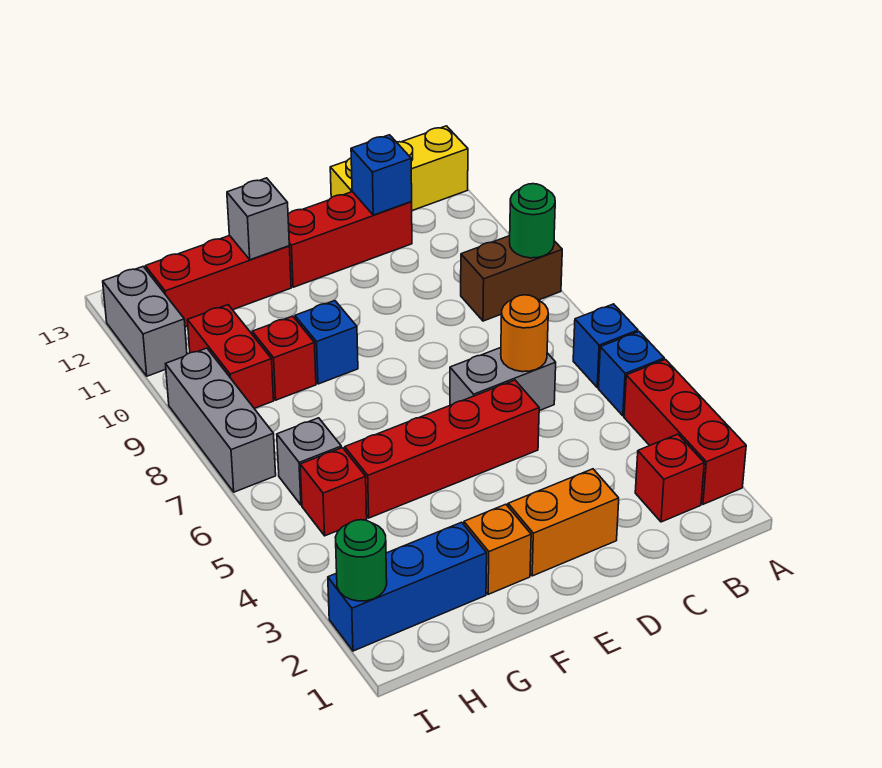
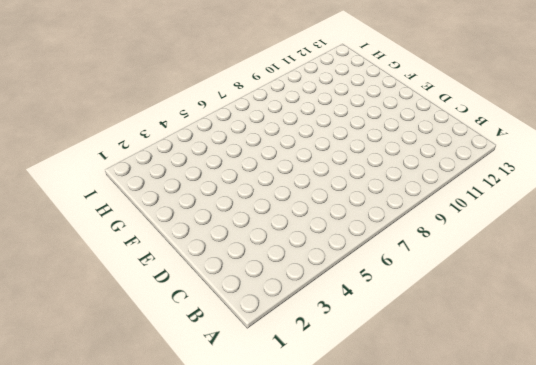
none -> red 1x3 brick [624,360,746,504]
none -> blue 1x1 brick [598,332,664,416]
none -> blue 1x1 brick [573,304,638,387]

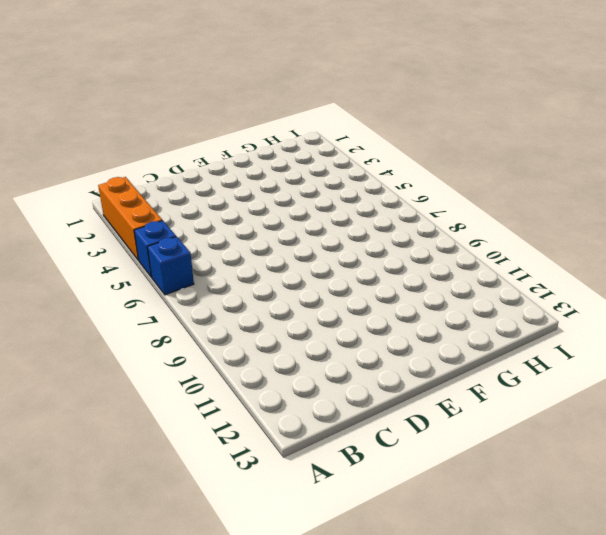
orange 1x3 brick [98,177,162,260] -> red 1x3 brick [624,360,746,504]
none -> brown 1x2 brick [461,236,562,321]
none -> yellow 1x3 brick [330,126,468,211]
none -> red 1x1 brick [635,434,704,522]

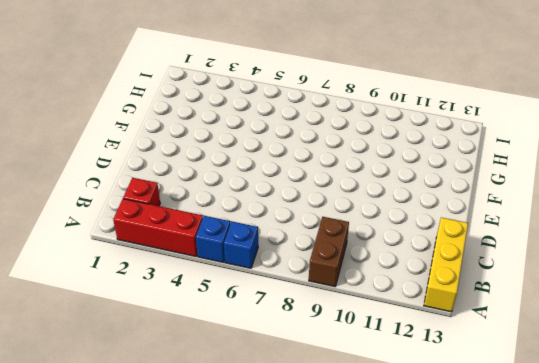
none -> grey 1x2 brick [450,348,556,411]
none -> red 1x3 brick [288,192,412,287]
none -> orange 1x2 brick [508,469,619,576]

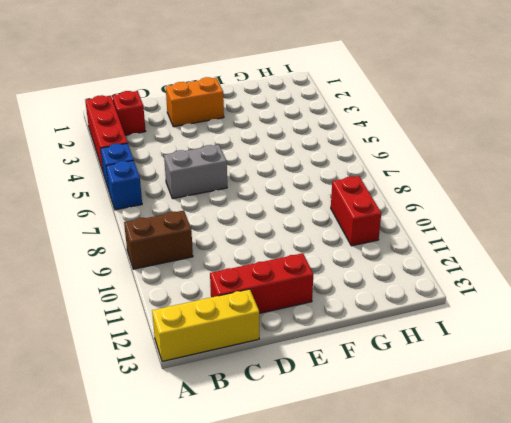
none -> red 1x4 brick [345,380,539,518]
none -> orange 1x1 brick [464,504,531,594]
none -> blue 1x1 brick [295,301,358,384]

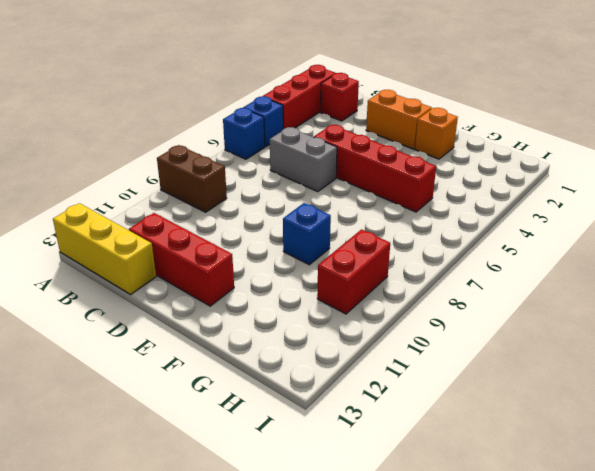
none -> red 1x3 brick [145,235,291,327]
none -> blue 1x3 brick [328,522,487,651]
none -> red 1x1 brick [252,316,316,400]

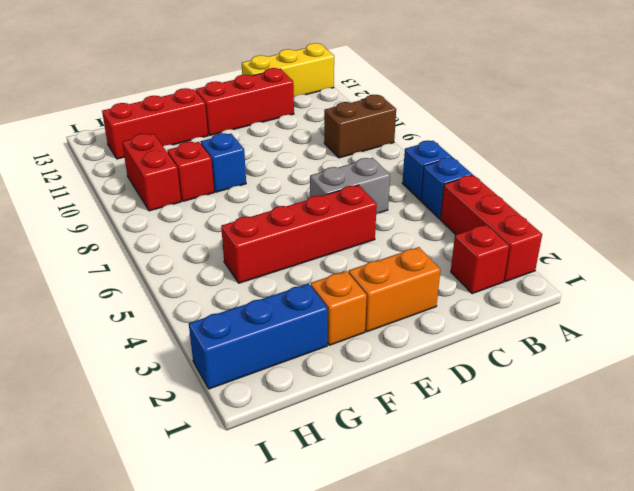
none -> red 1x1 brick [300,448,367,536]
none -> grey 1x1 brick [277,418,341,505]
none -> grey 1x3 brick [166,348,276,492]

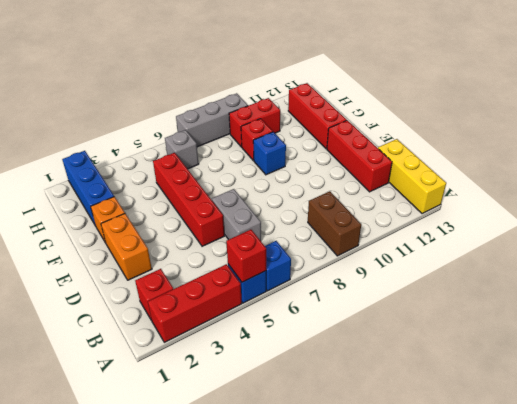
red 1x1 brick [226,230,266,282] -> red 1x1 brick moved to [300,448,367,536]
none -> grey 1x2 brick [103,267,187,376]
none -> green 1x1 round brick [510,184,555,258]
none -> orange 1x1 round brick [501,295,548,372]

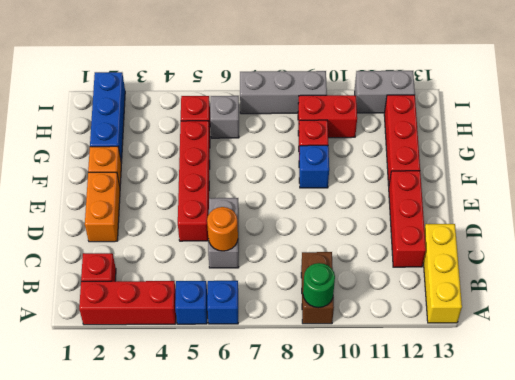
none -> blue 1x1 brick [351,135,412,215]
none -> grey 1x1 brick [227,178,289,260]
none -> green 1x1 round brick [335,520,387,601]

